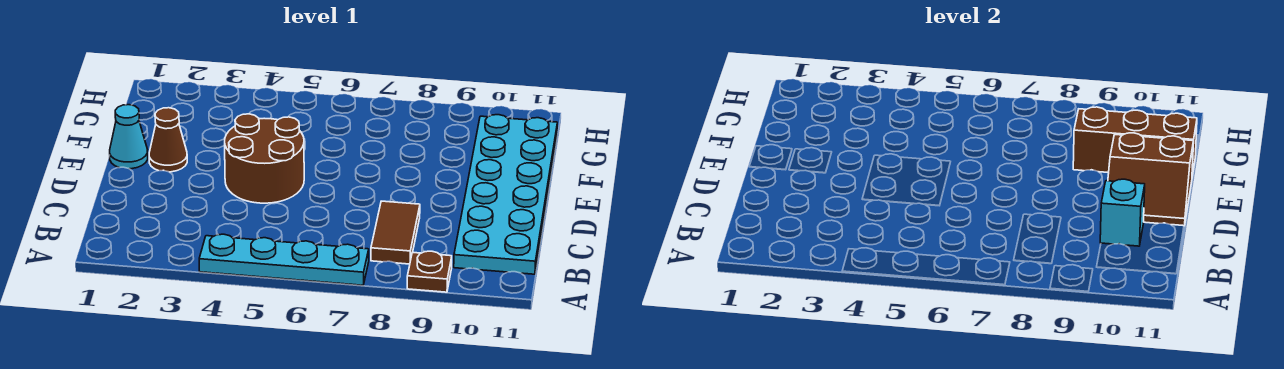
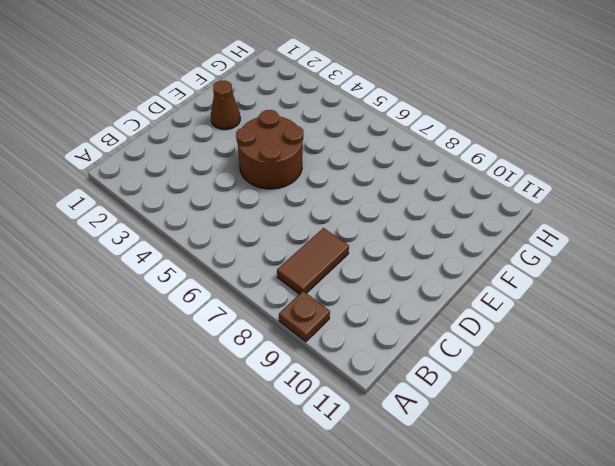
none -> cyan 1x4 plate [199,234,369,285]
none -> cyan 2x6 plate [454,115,557,274]

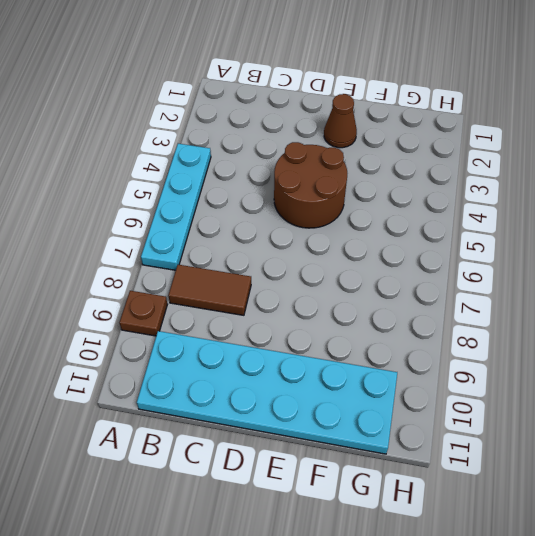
none -> cyan 1x1 cone [110,105,148,169]
none -> cyan 1x1 brick [1100,179,1145,246]

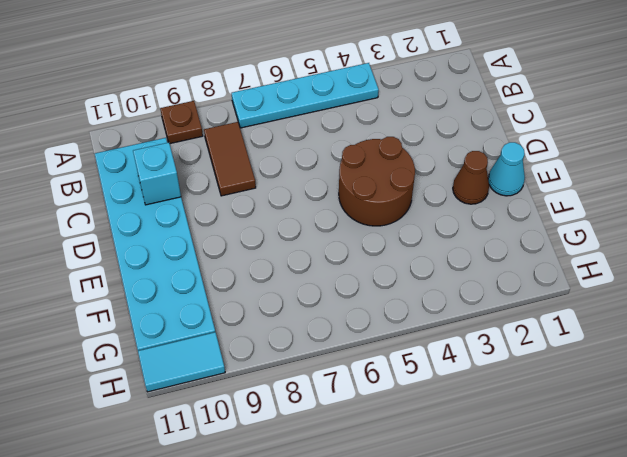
cyan 1x2 tile [138,332,225,392] -> none
none -> brown 2x2 slope [1108,133,1193,226]
none -> brown 1x3 brick [1073,107,1197,176]

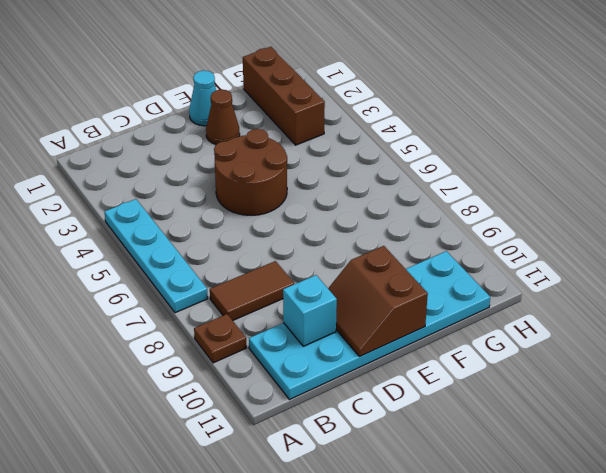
brown 1x3 brick [243,47,325,145] -> brown 1x3 brick moved to [1073,107,1197,176]

